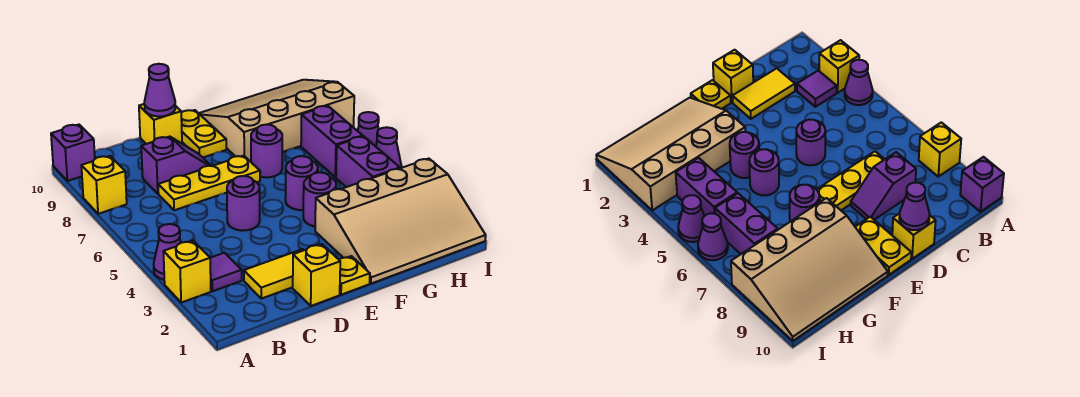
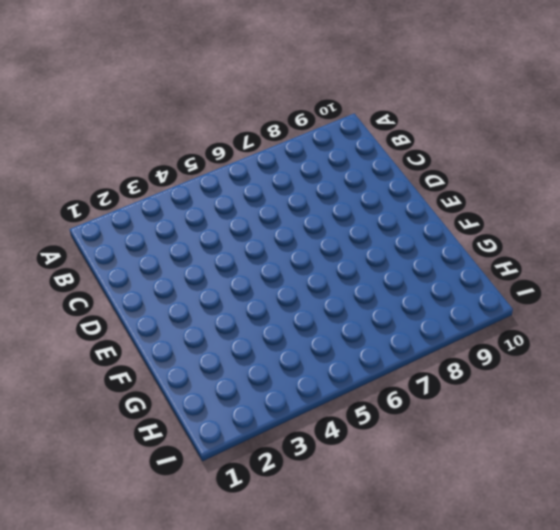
none -> yellow 1x1 brick [163,241,211,303]
none -> purple 1x1 cone [154,224,181,280]
none -> yellow 1x1 brick [81,156,127,214]

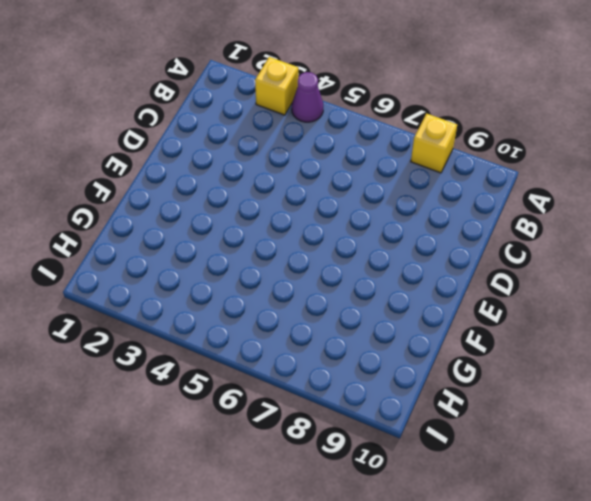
none -> purple 1x1 brick [51,125,95,181]
none -> purple 1x1 tile [210,253,242,291]
none -> yellow 1x2 tile [244,249,304,299]

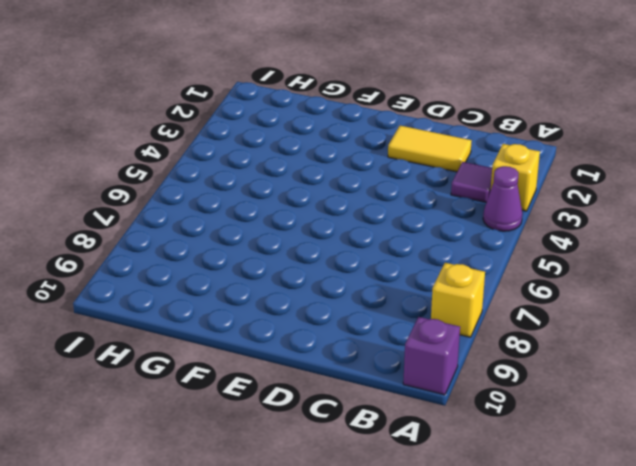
none -> yellow 1x3 plate [158,156,260,210]
none -> purple 1x2 slope [141,137,211,194]
none -> yellow 1x1 brick [293,244,340,306]

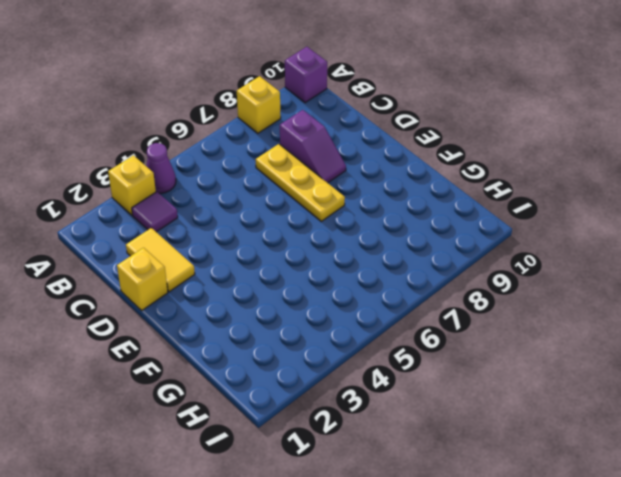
none -> purple 1x1 round brick [227,176,260,231]
none -> yellow 1x1 brick [139,104,182,144]
none -> yellow 1x1 plate [339,256,370,295]

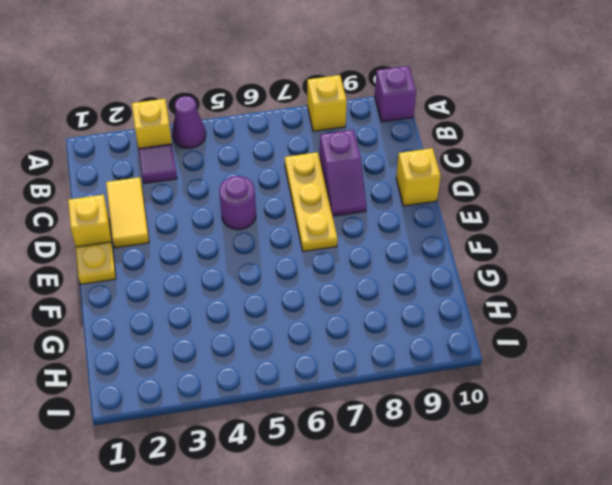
none -> yellow 1x2 plate [181,110,226,157]
none -> tan 3x4 slope [315,159,486,284]
none -> purple 1x1 round brick [303,172,336,226]

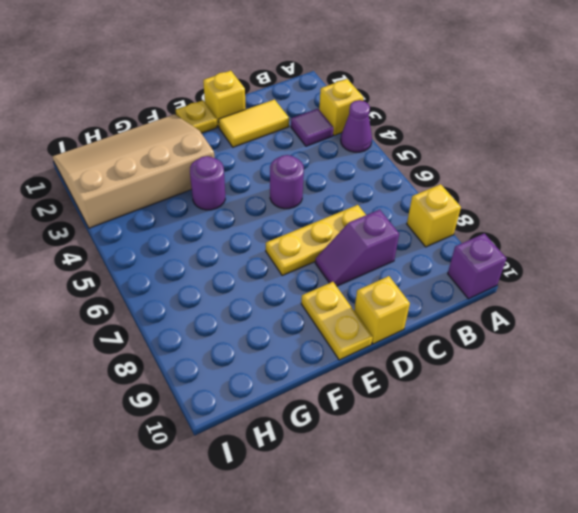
none -> purple 1x1 round brick [285,156,318,210]
none -> purple 1x1 round brick [251,125,282,177]
none -> tan 3x4 slope [199,80,354,162]

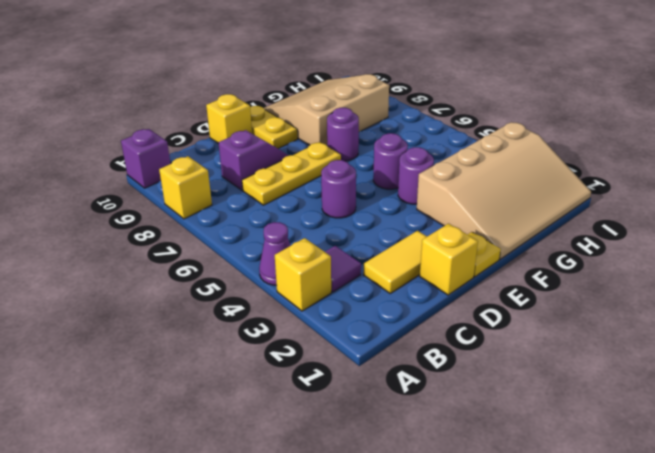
tan 3x3 slope [264,74,389,145] -> tan 3x4 slope [199,80,354,162]
none -> purple 1x2 brick [336,136,400,187]
none -> purple 1x2 brick [301,106,363,177]
none -> purple 1x1 cone [376,127,402,168]

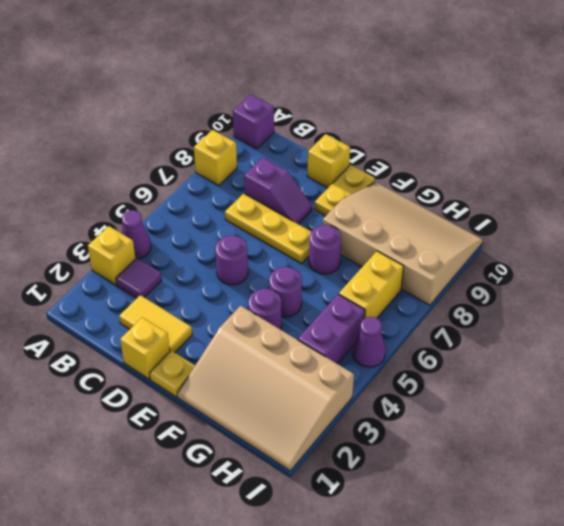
yellow 1x2 brick [339,251,404,318] -> purple 1x2 brick [301,106,363,177]
none -> purple 1x1 cone [358,112,379,146]
none -> purple 1x1 cone [144,64,175,116]

